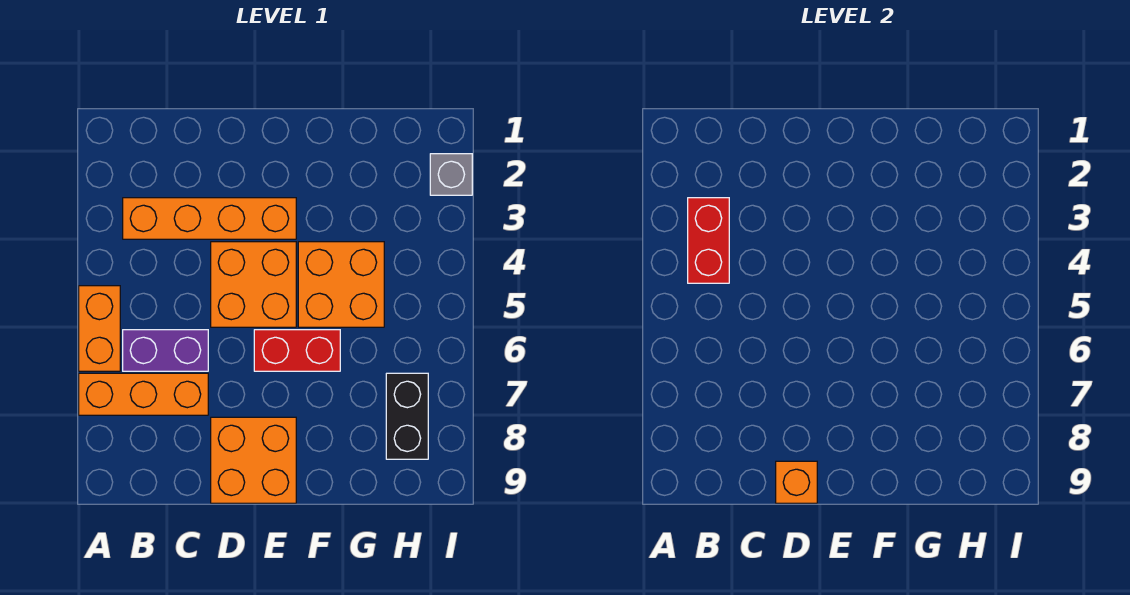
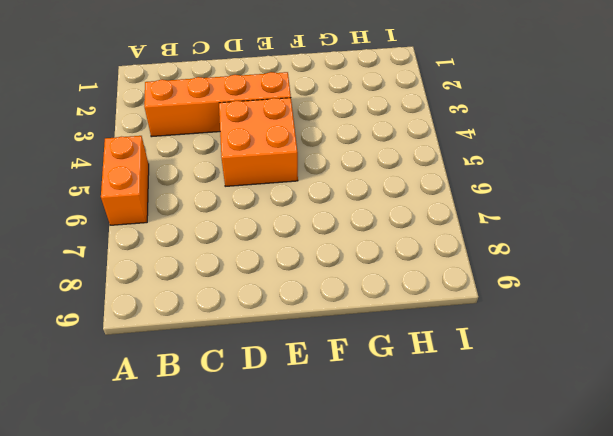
none -> orange 1x3 brick [79,373,208,415]
none -> purple 1x2 brick [123,330,208,371]
none -> orange 2x2 brick [211,417,296,503]

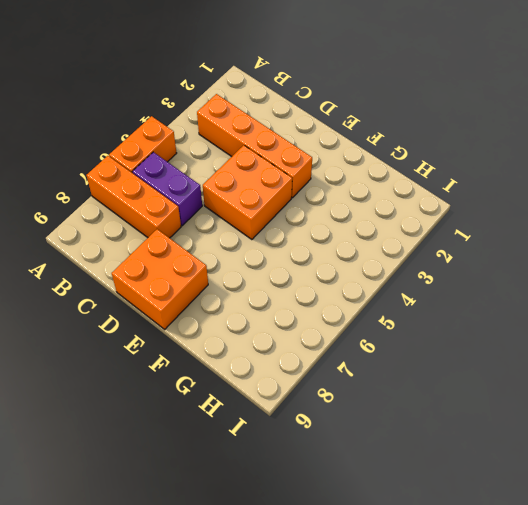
none -> red 1x2 brick [254,330,340,371]
none -> orange 2x2 brick [298,242,384,327]
none -> black 1x2 brick [386,373,428,459]

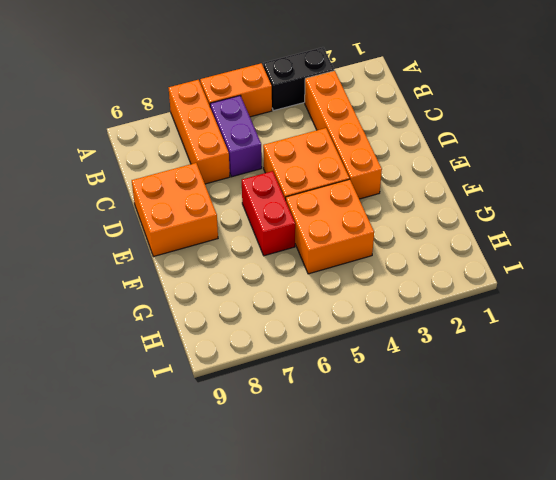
black 1x2 brick [263,47,334,111] -> black 1x2 brick moved to [386,373,428,459]
none -> grey 1x1 brick [430,154,472,195]
none -> red 1x2 brick [688,198,729,283]
none -> orange 1x1 brick [776,461,817,503]

